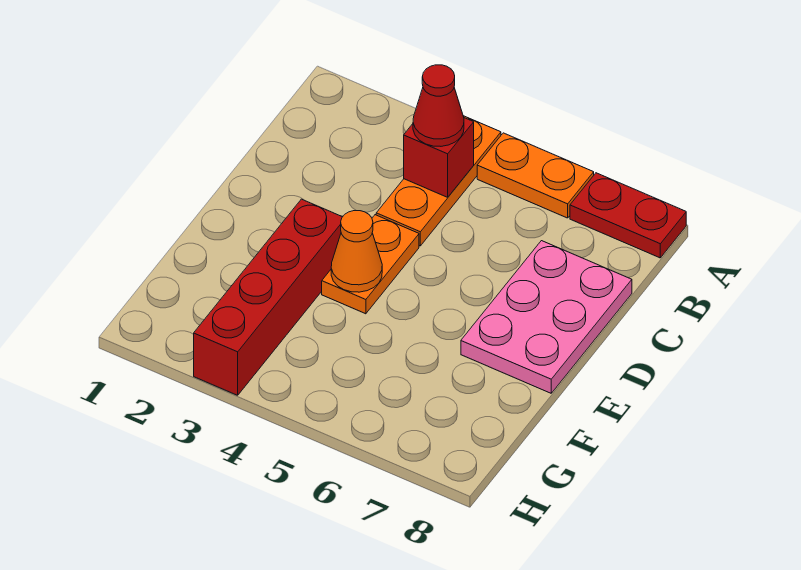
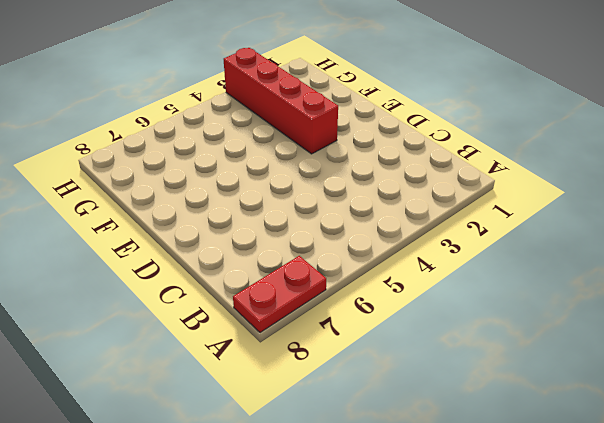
none -> orange 1x3 plate [376,116,501,246]
none -> orange 1x2 plate [477,133,594,218]

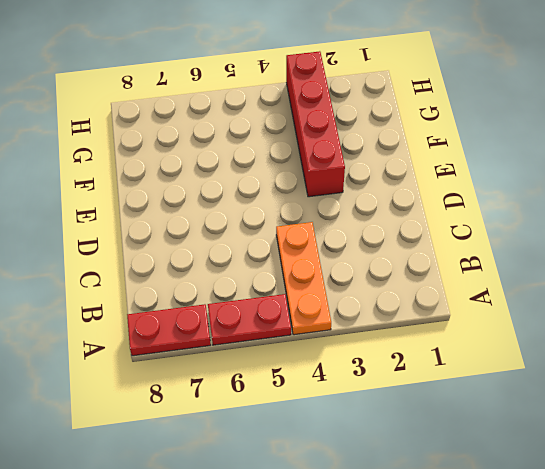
red 1x2 plate [208,294,291,345] -> orange 1x2 plate [477,133,594,218]
none -> pink 2x3 plate [461,241,632,393]
none -> orange 1x2 plate [322,215,419,314]

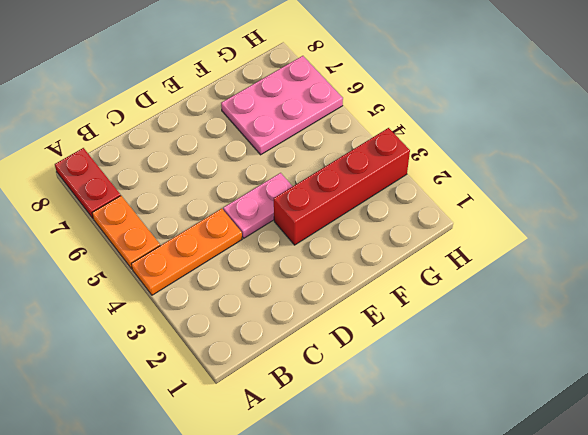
pink 1x2 plate [223,173,293,238] -> orange 1x2 plate [322,215,419,314]
pink 2x3 plate [221,56,343,155] -> pink 2x3 plate moved to [461,241,632,393]
none -> red 1x1 brick [404,118,474,197]
none -> orange 1x1 cone [331,211,382,292]

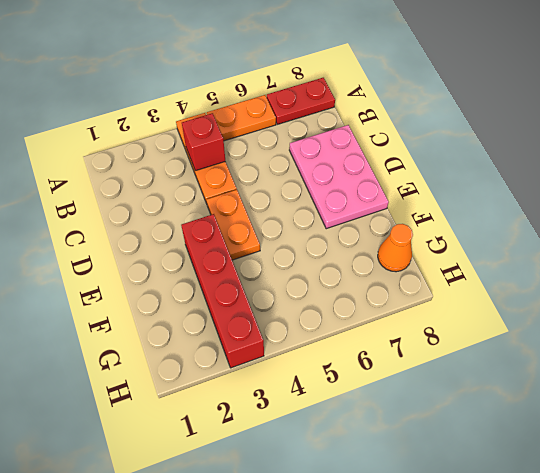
orange 1x1 cone [378,224,413,272] -> orange 1x1 cone moved to [331,211,382,292]
none -> red 1x1 cone [413,65,464,146]

